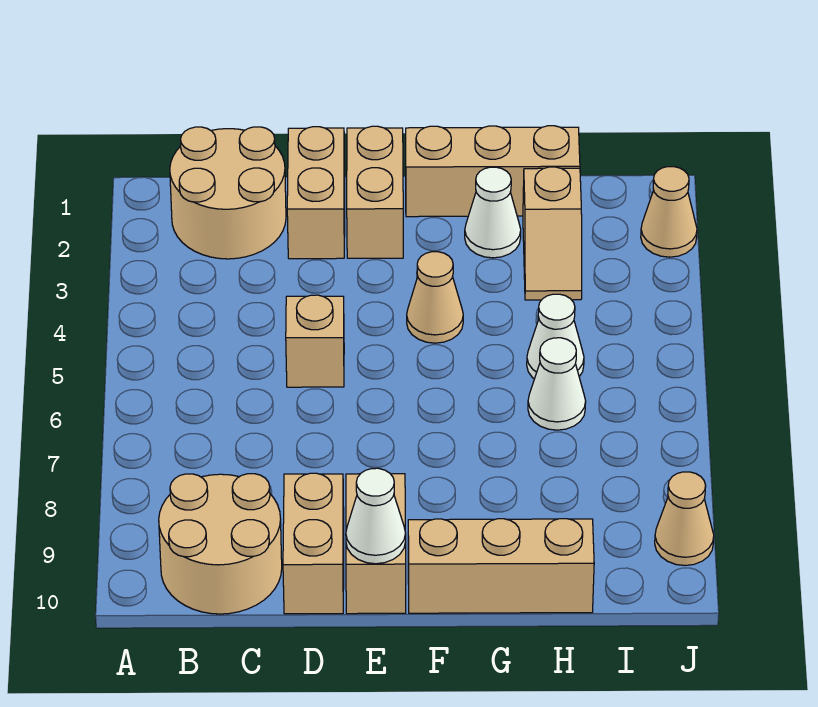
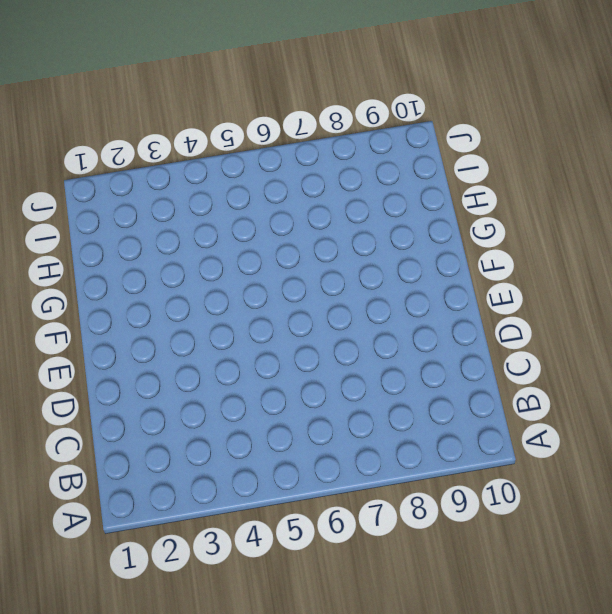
none -> tan 2x2 round brick [170,127,286,259]
none -> tan 2x2 round brick [159,474,282,614]
none -> tan 1x2 brick [287,127,345,259]

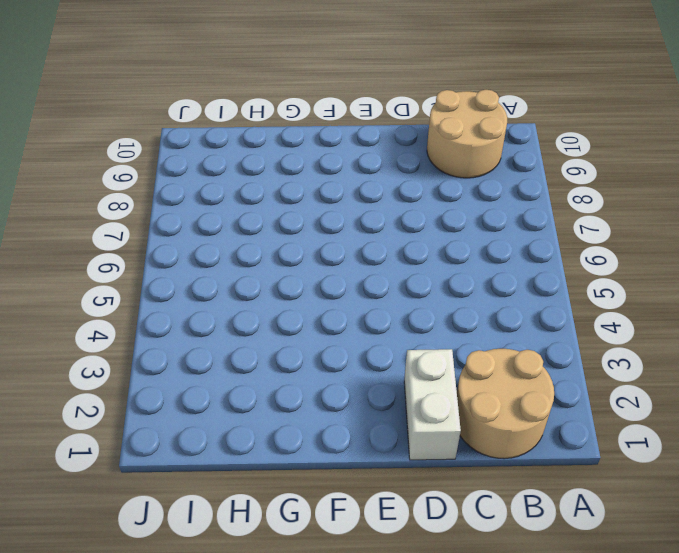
white 1x2 brick [404,349,461,460] -> tan 1x2 brick [287,127,345,259]
none -> tan 1x1 brick [286,295,344,387]
none -> tan 1x2 brick [283,473,344,614]
none -> tan 1x2 brick [347,126,403,258]

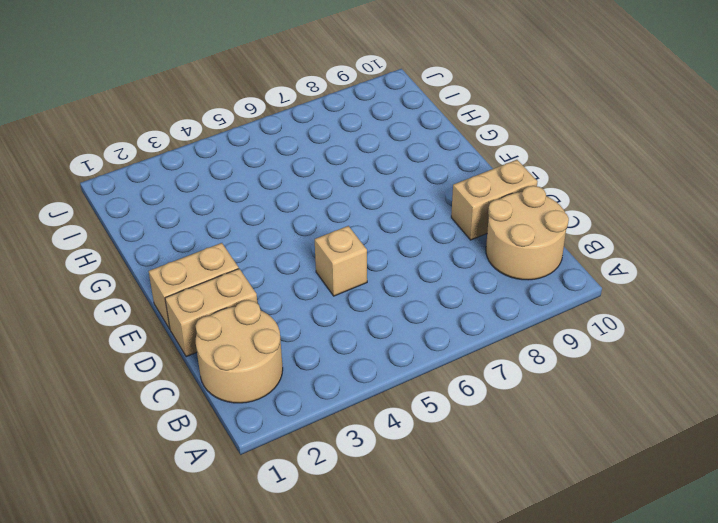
none -> tan 1x2 brick [346,474,406,614]
none -> tan 1x3 brick [406,126,580,217]
none -> tan 1x1 cone [407,252,463,343]

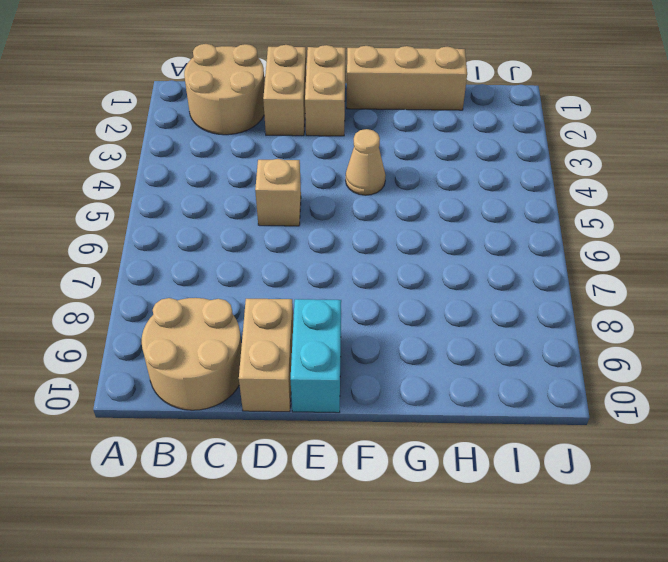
cyan 1x2 brick [291,299,341,413] -> tan 1x2 brick [346,474,406,614]
none -> tan 1x3 brick [408,519,594,613]
none -> white 1x1 cone [465,167,521,258]
none -> tan 1x2 slope [523,167,582,300]

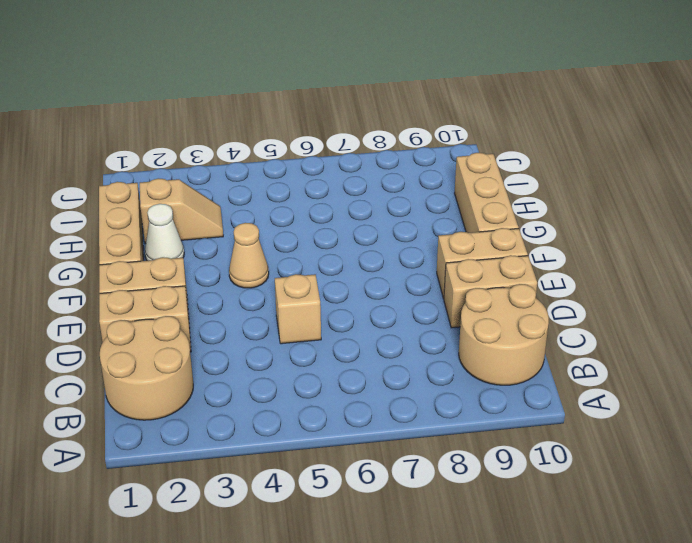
none -> white 1x1 cone [527,294,584,379]
none -> white 1x1 cone [528,338,586,430]
none -> tan 1x1 cone [641,167,697,257]

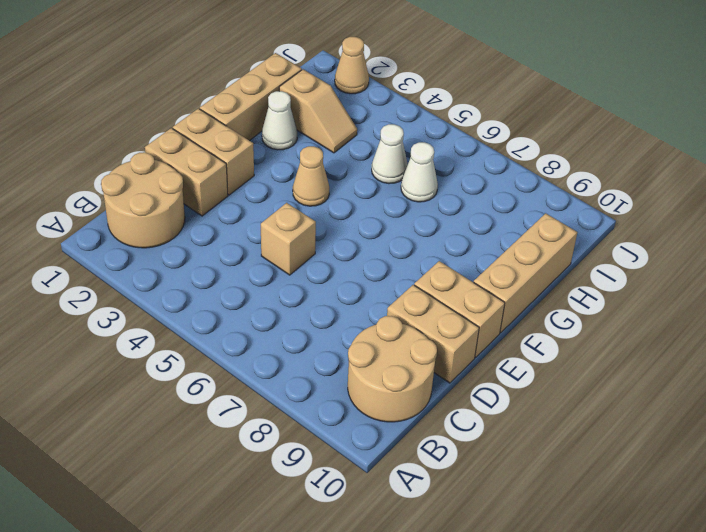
none -> tan 1x1 cone [655,472,714,566]
none -> white 1x1 cone [346,468,406,564]

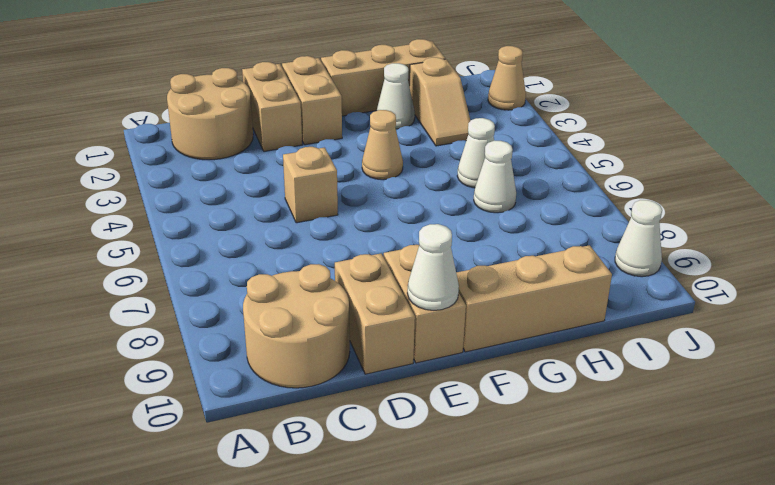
white 1x1 cone [615,200,662,277] -> tan 1x1 cone [655,472,714,566]

